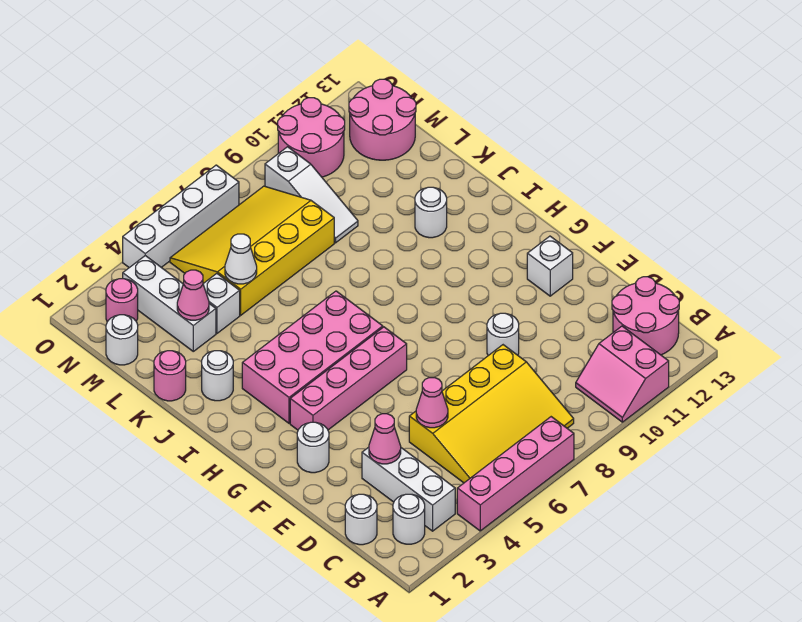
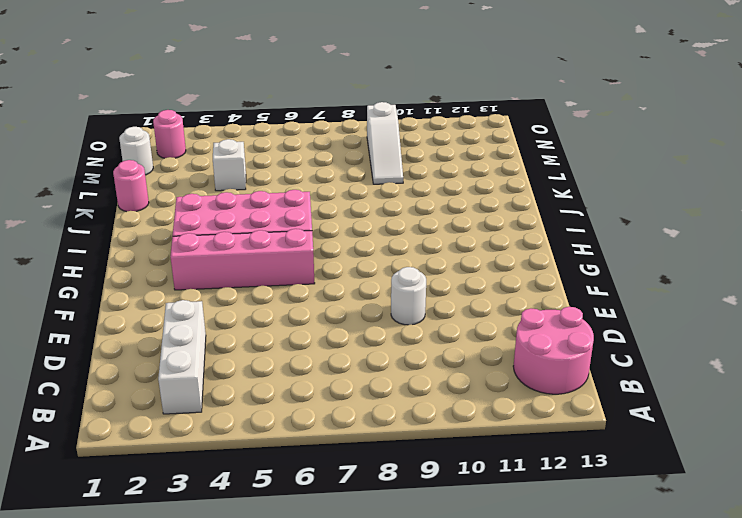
none -> pink 1x4 brick [457,417,574,531]
none -> pink 2x2 slope [576,326,669,422]
none -> white 1x1 round brick [393,494,425,544]

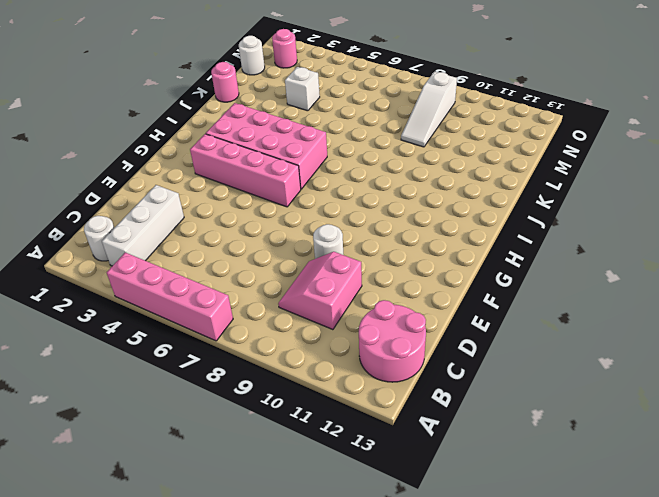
pink 2x2 slope [278,252,362,330] -> pink 2x2 slope moved to [576,326,669,422]
none -> yellow 3x4 slope [409,345,574,483]
none -> white 1x1 round brick [345,494,377,545]
none -> white 1x1 round brick [297,422,329,473]

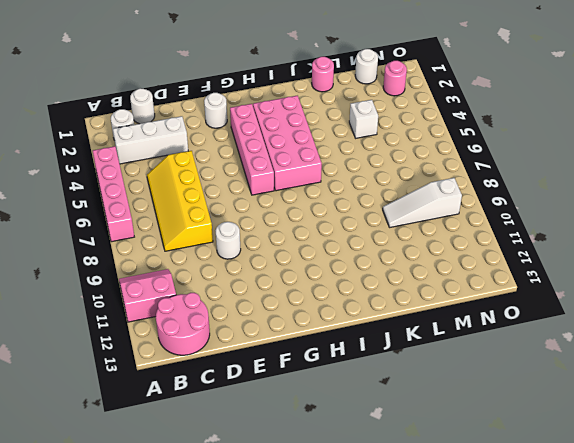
yellow 2x4 slope [147,151,213,251] -> yellow 3x4 slope [409,345,574,483]
none -> white 1x1 brick [527,236,573,296]
none -> white 1x1 round brick [202,351,233,401]
none -> white 1x1 round brick [415,187,447,238]

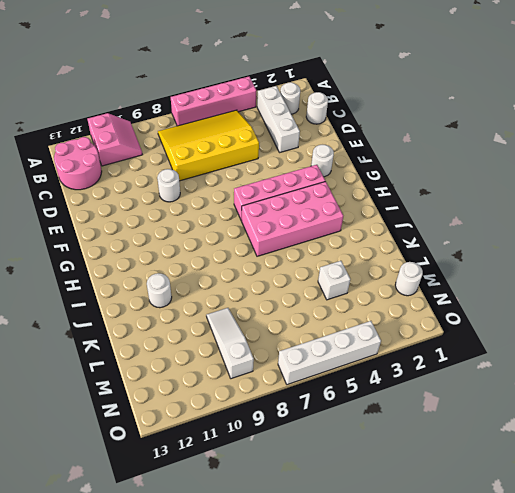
none -> white 1x1 brick [527,236,573,296]
none -> white 1x1 round brick [202,351,233,401]
none -> pink 1x1 round brick [154,351,186,401]

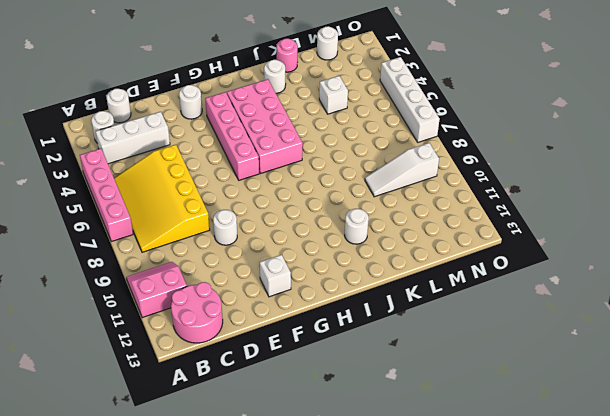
none -> white 1x3 brick [123,256,216,351]
none -> yellow 3x4 slope [170,186,334,315]
none -> pink 2x2 round brick [349,79,416,160]

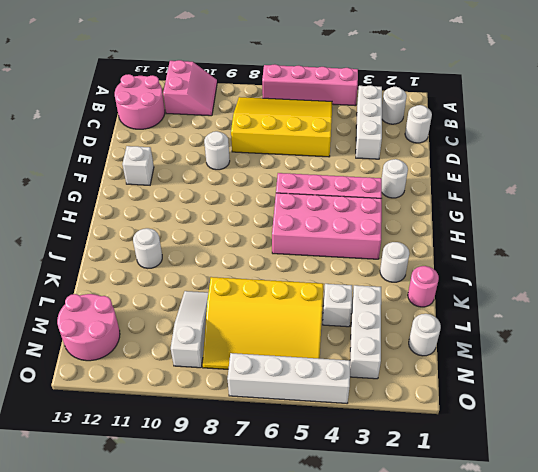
none -> pink 1x1 round brick [106,279,138,322]
none -> pink 2x2 round brick [278,98,345,177]
none -> pink 1x1 cone [369,414,401,464]

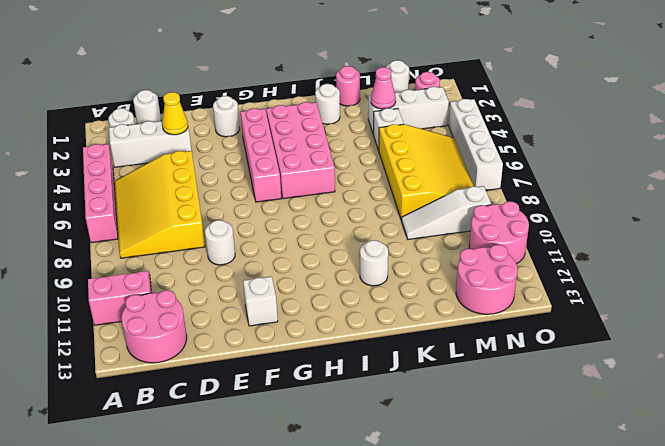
yellow 1x1 cone [162,92,188,135] -> pink 1x1 cone [369,414,401,464]
none -> pink 1x1 cone [416,378,448,428]
none -> white 1x1 cone [225,234,257,284]

